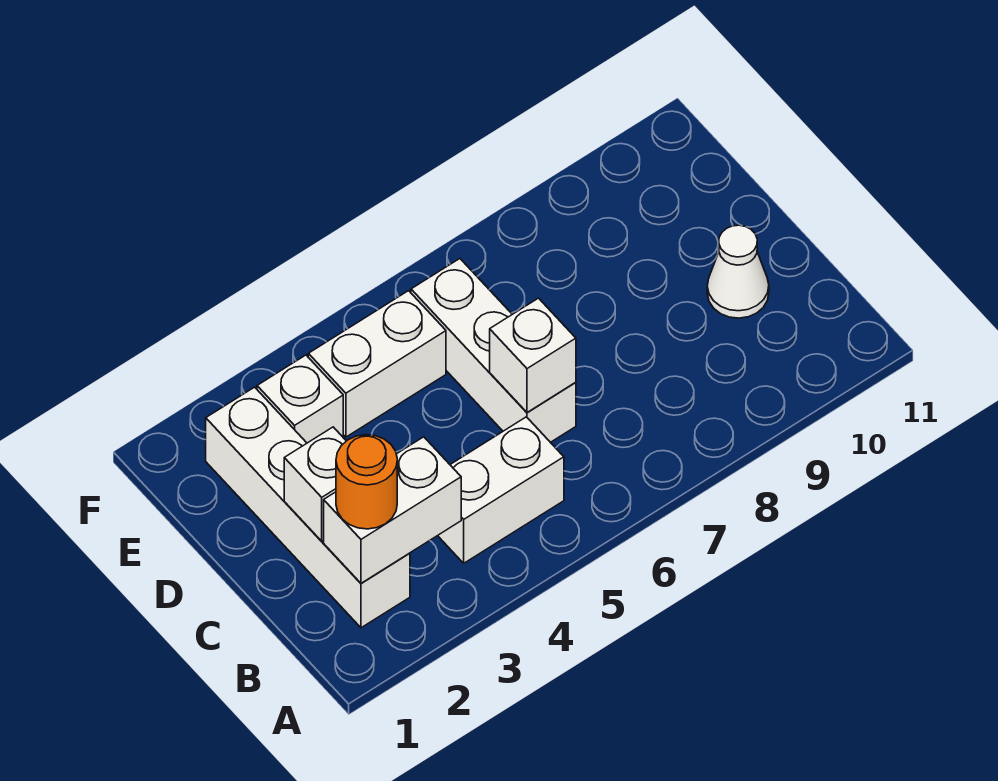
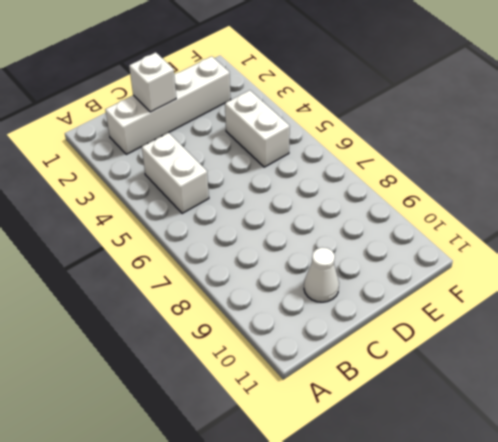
none -> white 1x3 brick [411,259,576,442]
none -> white 1x1 brick [257,355,343,443]

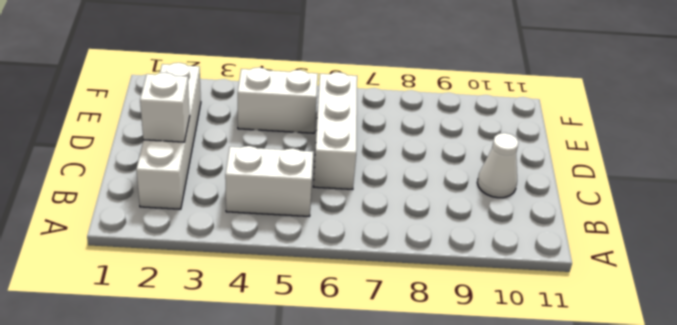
none -> white 1x1 brick [257,355,343,443]
none -> white 1x2 brick [324,437,461,583]

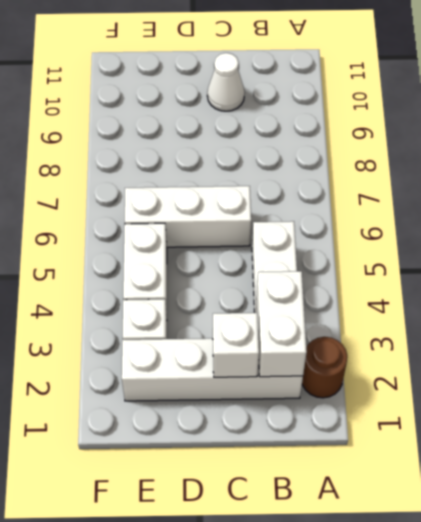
brown 1x1 round brick [302,337,347,398] -> none
none -> white 1x1 brick [490,298,576,412]
none -> orange 1x1 round brick [336,435,397,529]

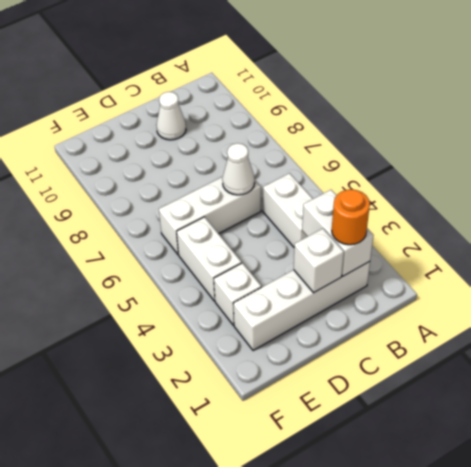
white 1x1 cone [222,143,255,195] -> white 1x1 brick [490,298,576,412]

